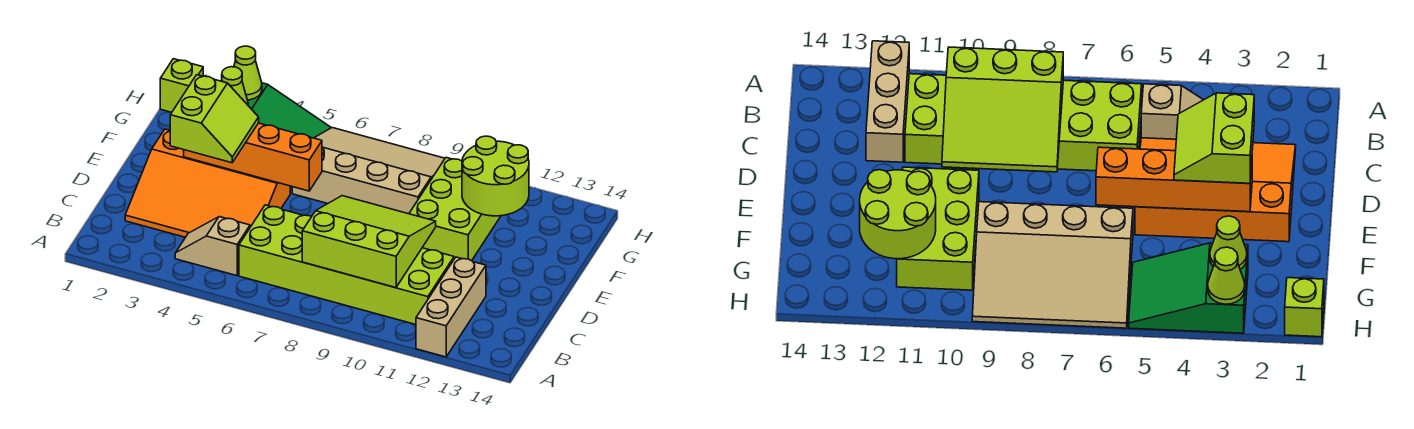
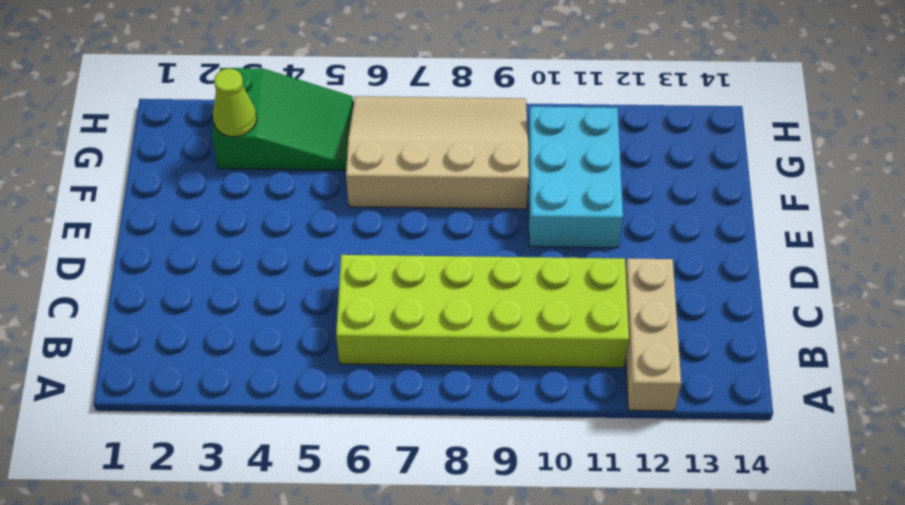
cyan 2x3 brick [528,107,623,248] -> lime 2x3 brick [409,158,501,261]
none -> tan 1x2 slope [175,217,250,276]
none -> orange 3x4 slope [125,129,290,237]
none -> lime 1x1 brick [160,59,203,113]

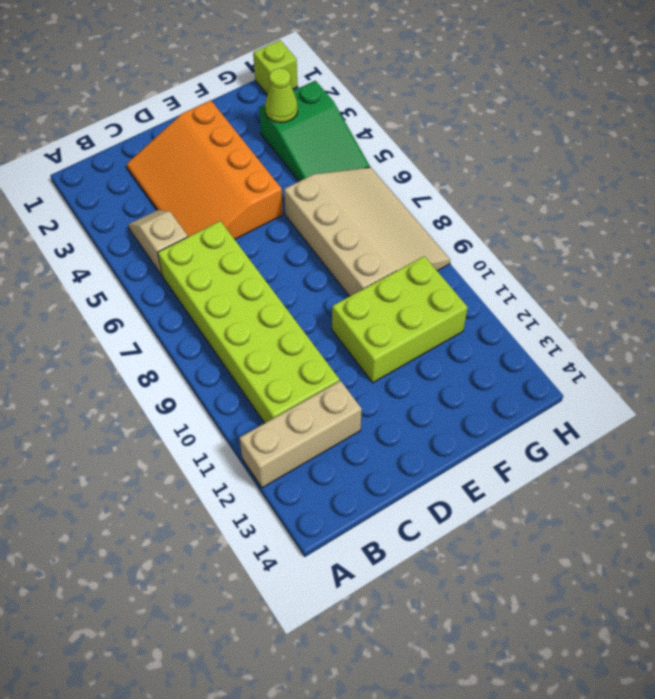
none -> lime 3x3 slope [302,196,436,288]
none -> orange 1x4 brick [184,123,322,191]
none -> lime 2x2 round brick [462,136,529,216]

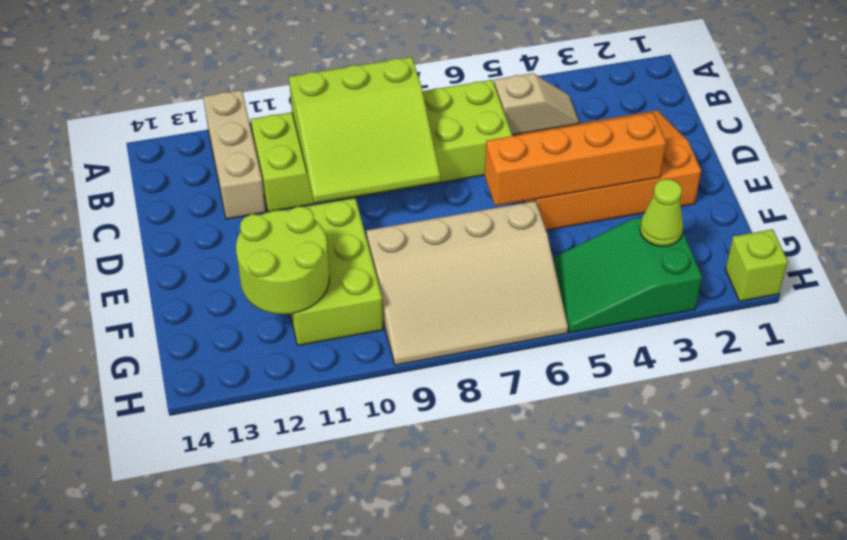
none -> lime 1x1 cone [234,46,262,100]
none -> lime 2x2 slope [170,75,259,163]

